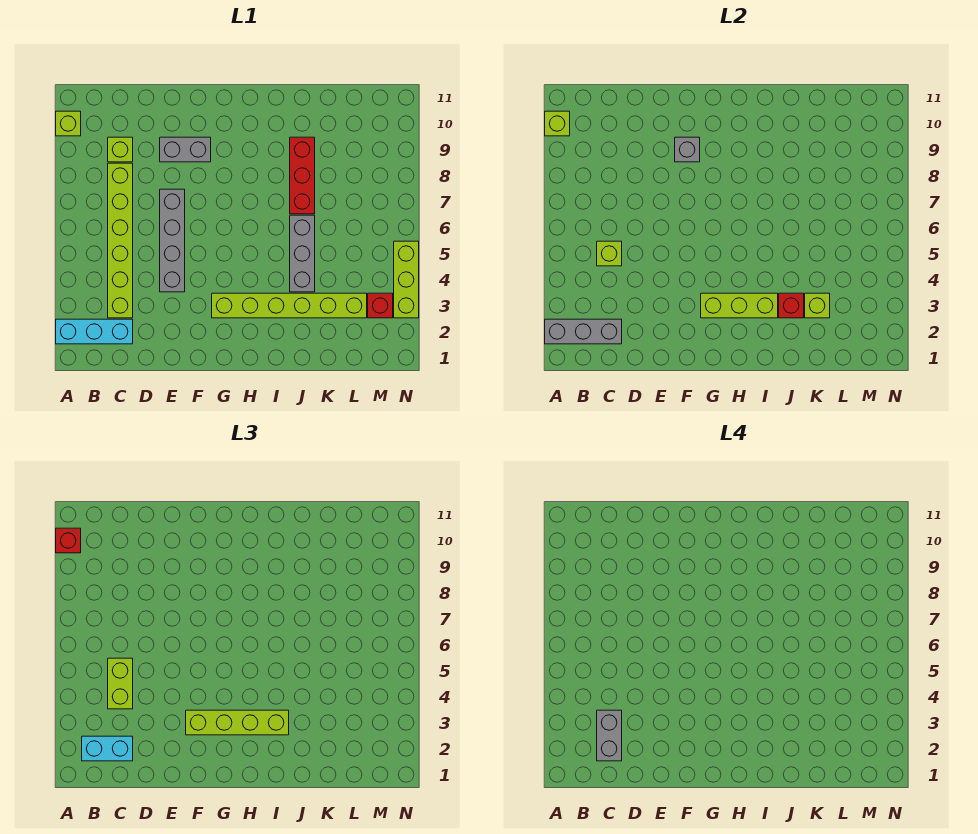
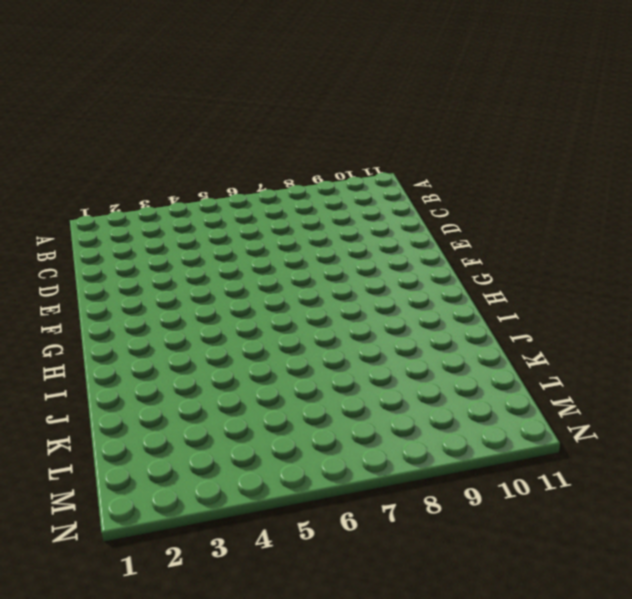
none -> cyan 1x3 brick [56,319,133,344]
none -> lime 1x1 brick [56,111,81,136]
none -> lime 1x6 brick [108,163,133,318]

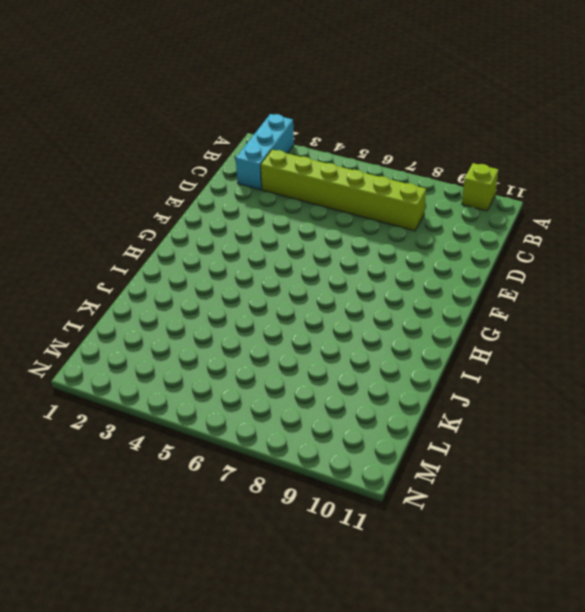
none -> lime 1x1 brick [108,137,133,162]
none -> grey 1x4 brick [160,189,185,292]
none -> grey 1x2 brick [160,137,211,162]

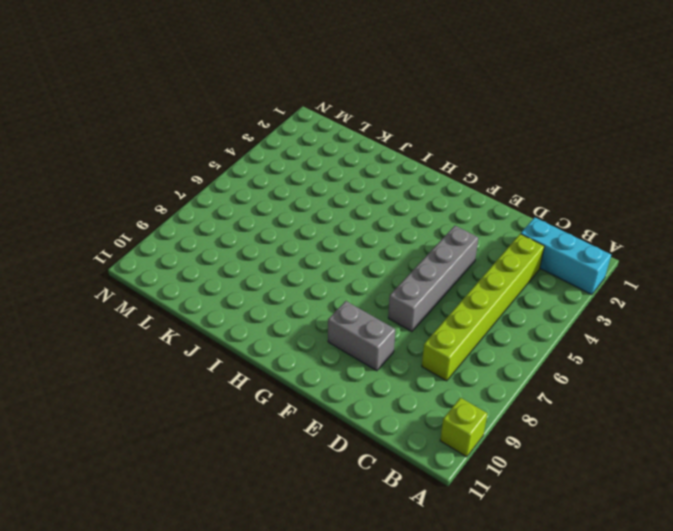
none -> lime 1x1 brick [108,137,133,162]
none -> lime 1x6 brick [212,293,367,318]
none -> grey 1x3 brick [290,215,315,292]

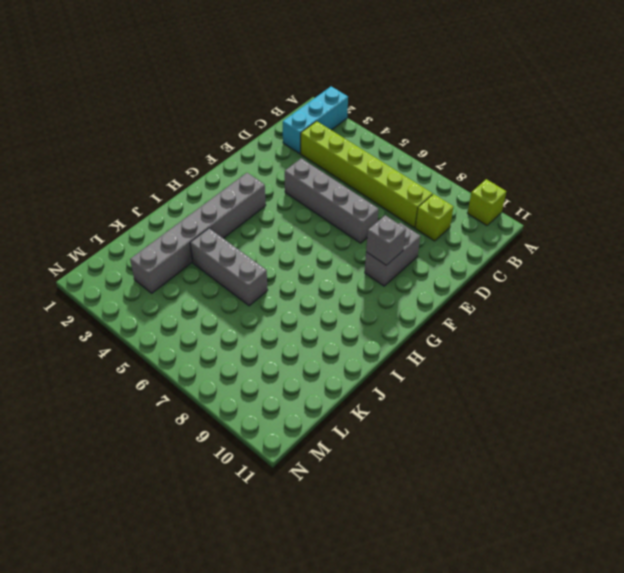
grey 1x6 brick [130,173,266,293] -> lime 1x6 brick [212,293,367,318]
none -> red 1x3 brick [290,137,315,214]
none -> red 1x1 brick [368,293,393,318]
none -> lime 1x3 brick [394,241,419,318]

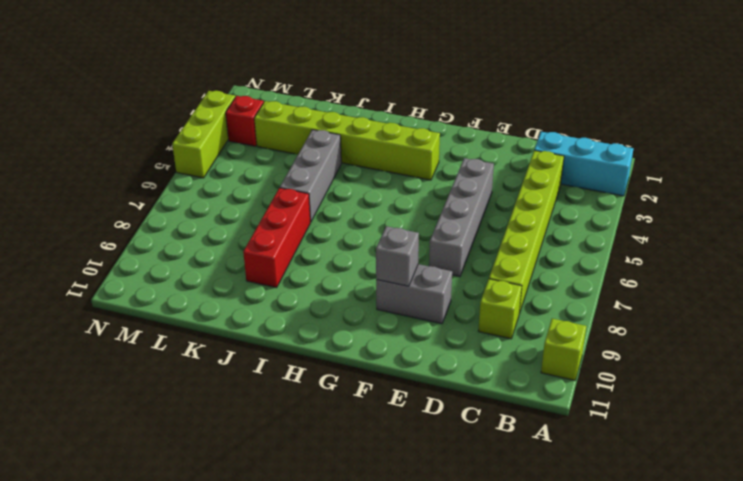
none -> grey 1x3 brick [545,319,622,344]
none -> lime 1x1 brick [545,111,570,136]
none -> lime 1x1 brick [597,241,622,266]

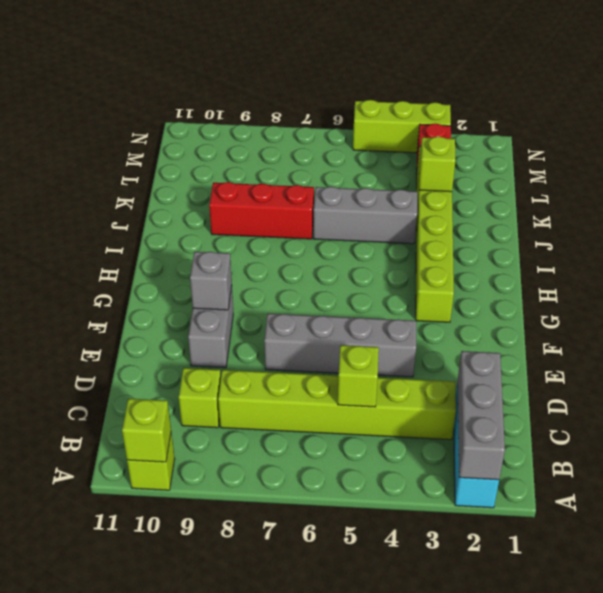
none -> lime 1x3 brick [701,293,778,318]
none -> red 1x1 brick [779,293,804,318]
none -> red 1x1 brick [56,528,81,553]

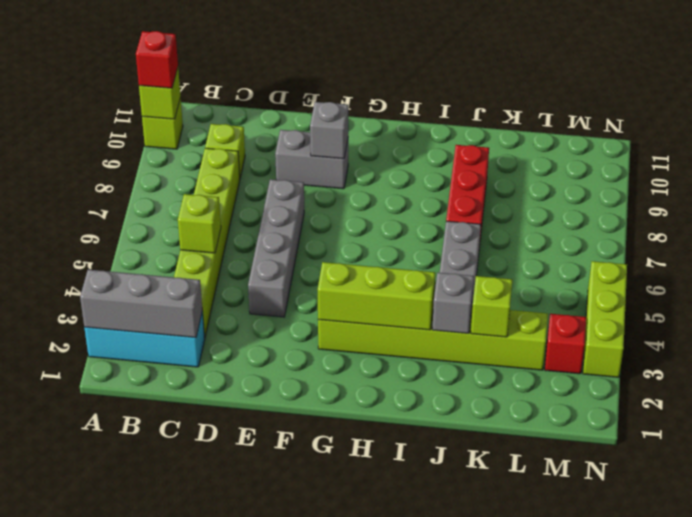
grey 1x1 brick [432,273,474,334] -> red 1x1 brick [779,293,804,318]
none -> cyan 1x2 brick [82,736,133,761]
none -> lime 1x2 brick [108,658,133,709]
none -> lime 1x4 brick [186,710,289,735]

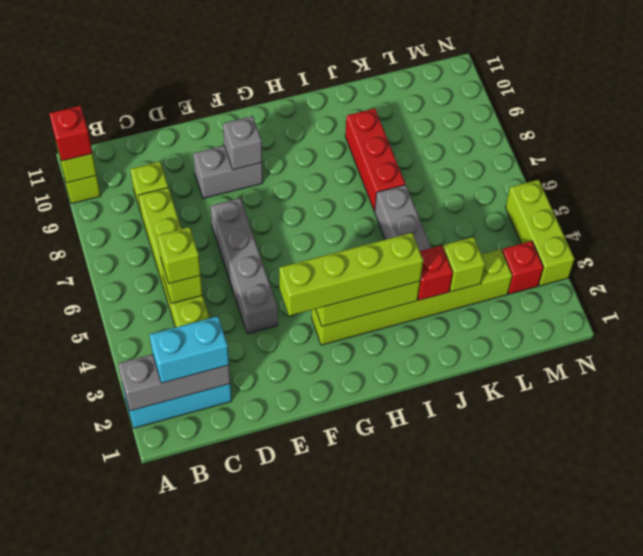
lime 1x1 brick [157,227,201,284] -> lime 1x2 brick [108,658,133,709]
none -> grey 1x2 brick [597,710,622,761]

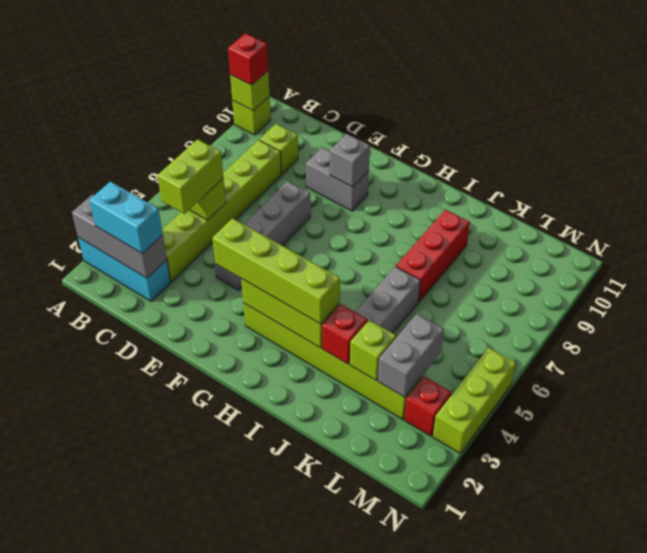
grey 1x2 brick [378,314,444,397] -> grey 1x2 brick moved to [597,710,622,761]

